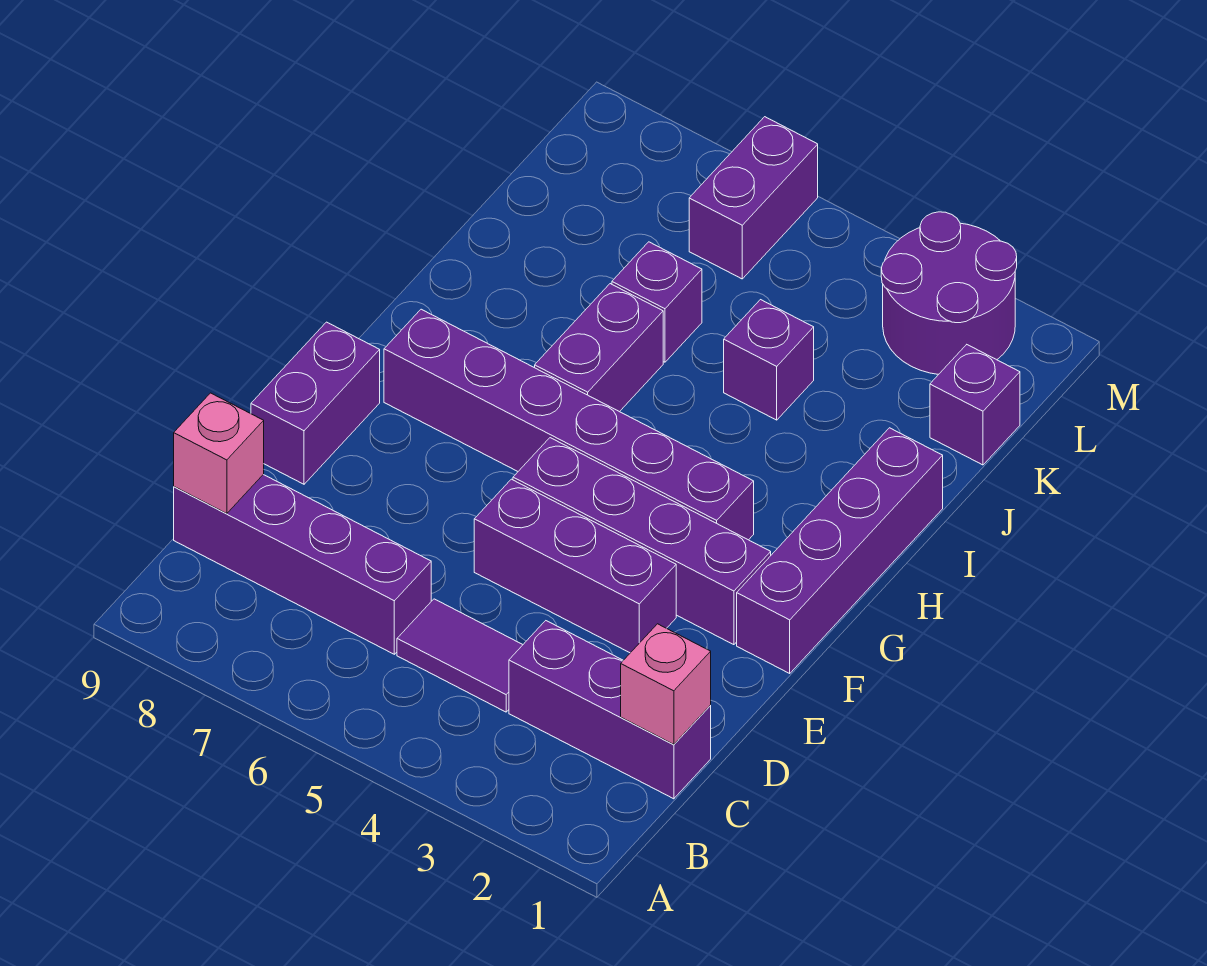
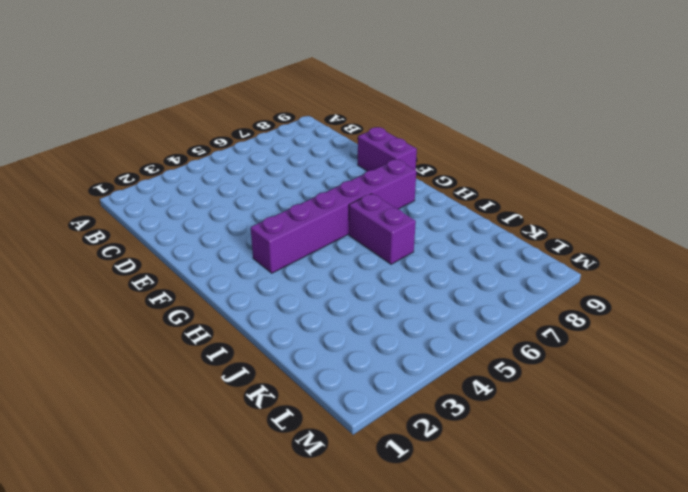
none -> purple 1x3 brick [509,621,711,799]
none -> purple 1x2 tile [397,599,523,712]
none -> purple 1x4 brick [174,475,431,654]

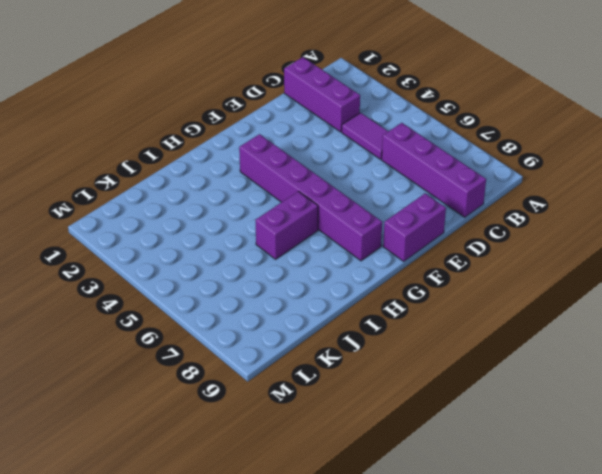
none -> purple 1x3 brick [474,479,676,653]
none -> purple 1x4 brick [737,428,943,673]
none -> purple 1x4 brick [513,438,771,645]

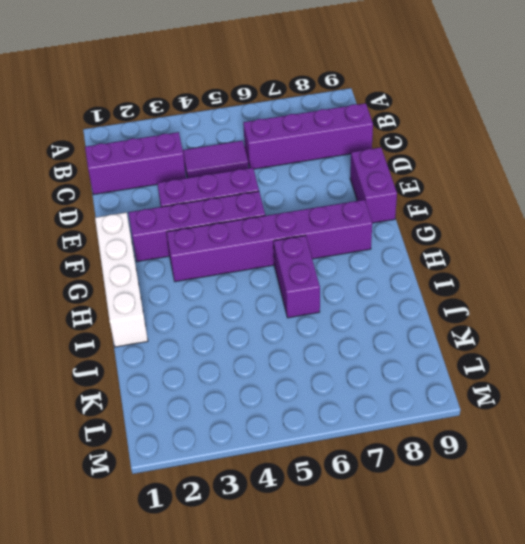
white 1x4 brick [95,212,148,347] -> purple 1x4 brick [737,428,943,673]
none -> purple 1x1 brick [724,300,814,420]
none -> purple 1x1 brick [612,242,702,362]
none -> purple 1x1 brick [930,345,1020,465]

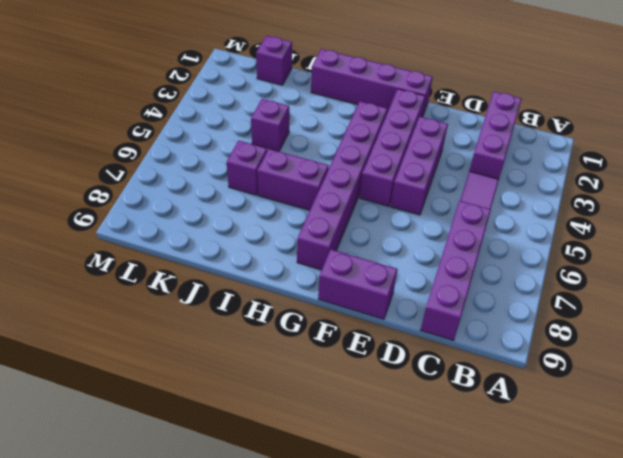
none -> purple 2x2 round brick [881,212,1017,374]
none -> purple 1x2 brick [689,117,818,279]
none -> pink 1x1 brick [621,624,711,744]

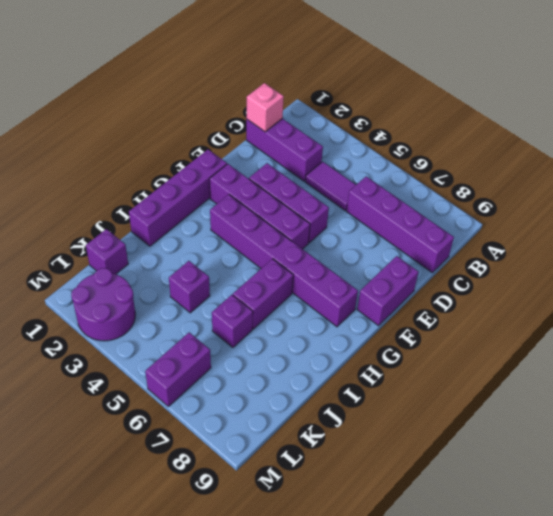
none -> pink 1x1 brick [174,393,264,514]

